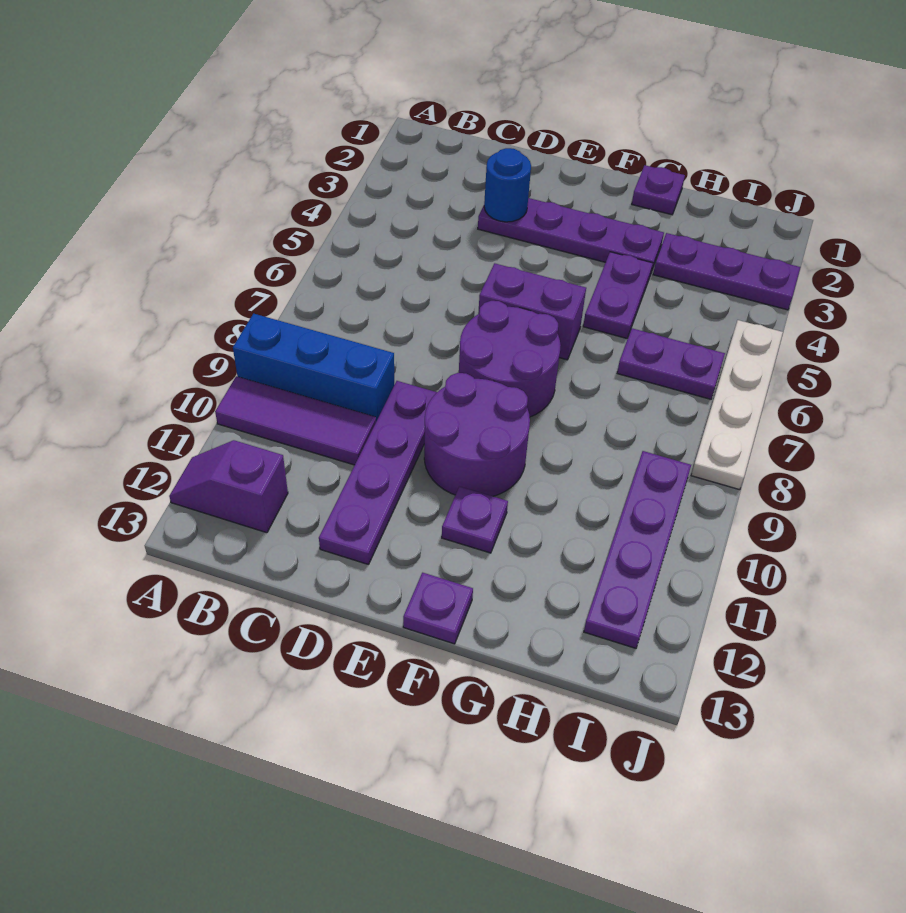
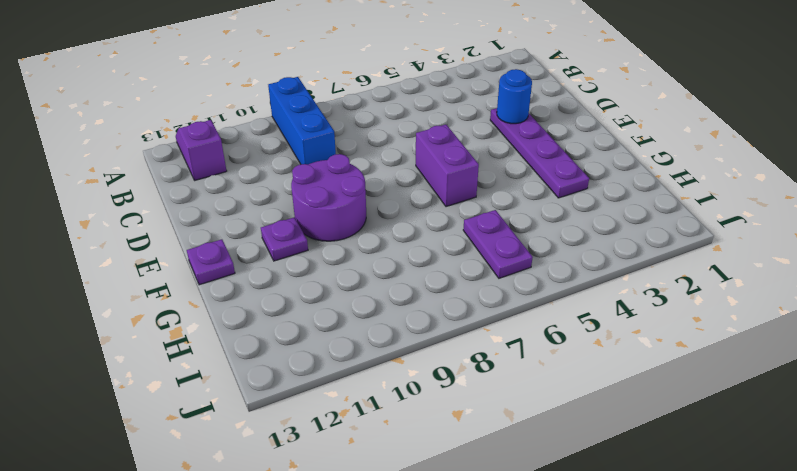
none -> purple 1x3 tile [215,376,376,465]
none -> purple 1x4 plate [319,381,437,565]
none -> purple 2x2 round brick [459,301,561,417]

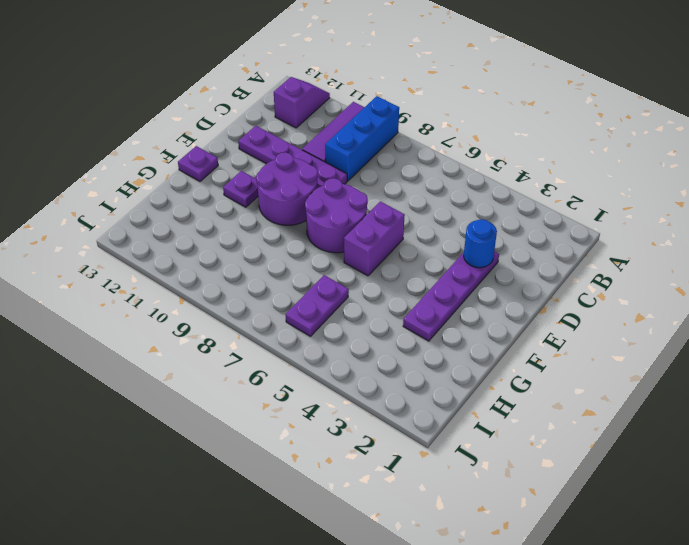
none -> purple 1x1 plate [632,165,685,215]
none -> purple 1x2 plate [583,252,653,338]
none -> purple 1x3 plate [653,233,800,310]

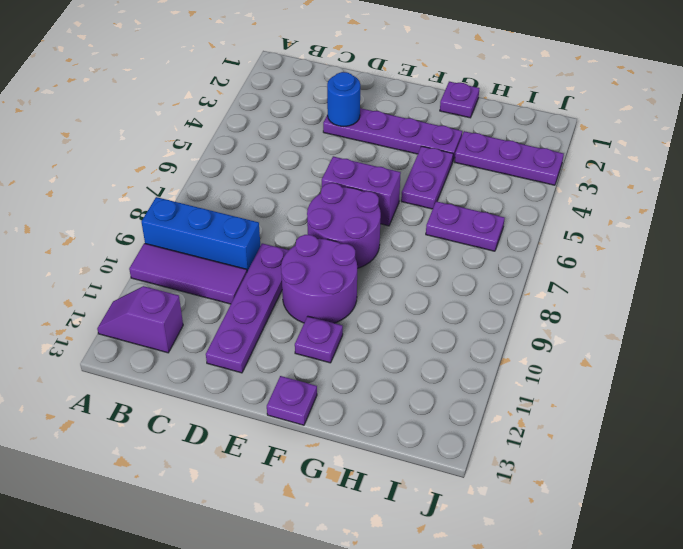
none -> purple 1x4 plate [584,451,691,648]
none -> white 1x4 plate [691,320,783,490]

